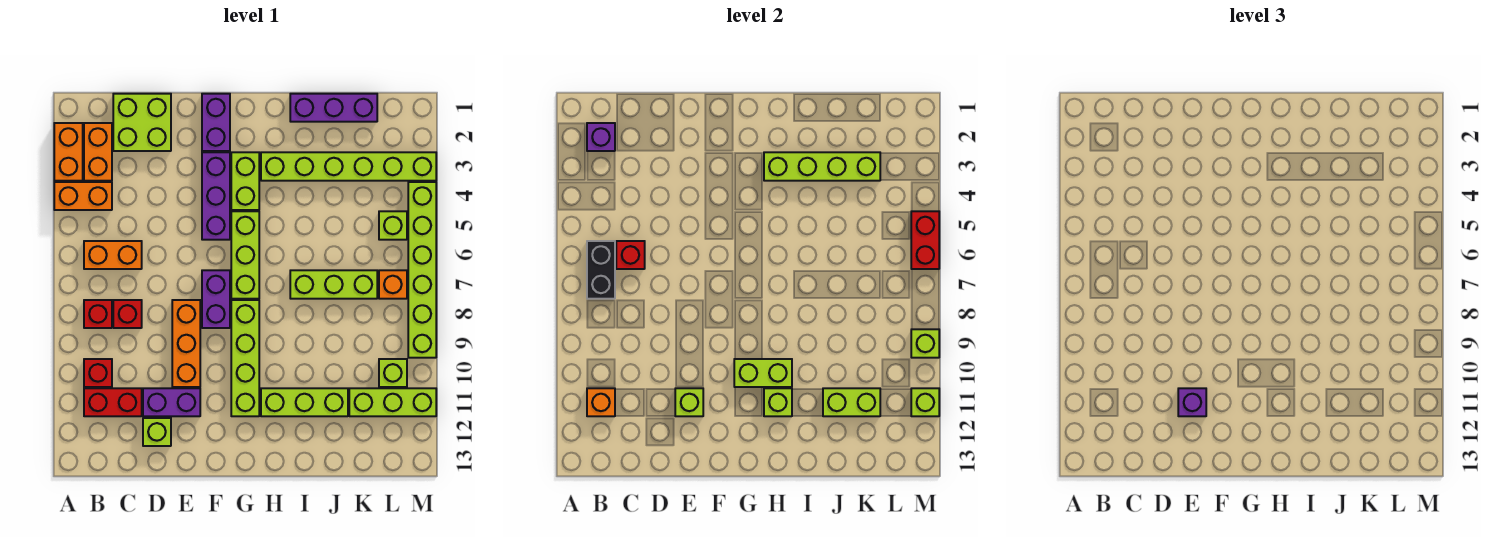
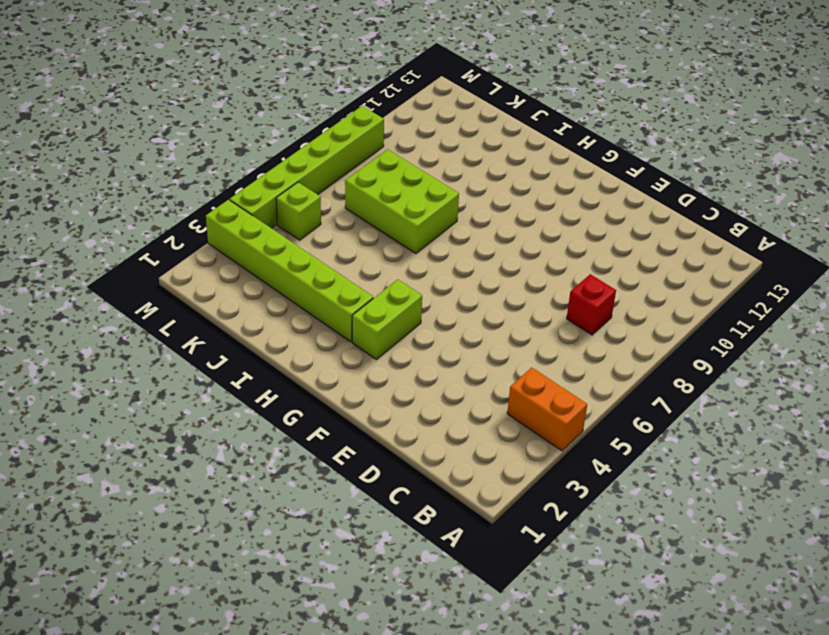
lime 2x3 brick [345,149,459,253] -> lime 1x3 brick [290,270,377,299]
none -> orange 1x2 brick [54,123,83,181]
none -> orange 1x2 brick [84,123,112,181]
none -> orange 1x2 brick [84,241,142,269]
none -> red 1x1 brick [84,300,112,328]

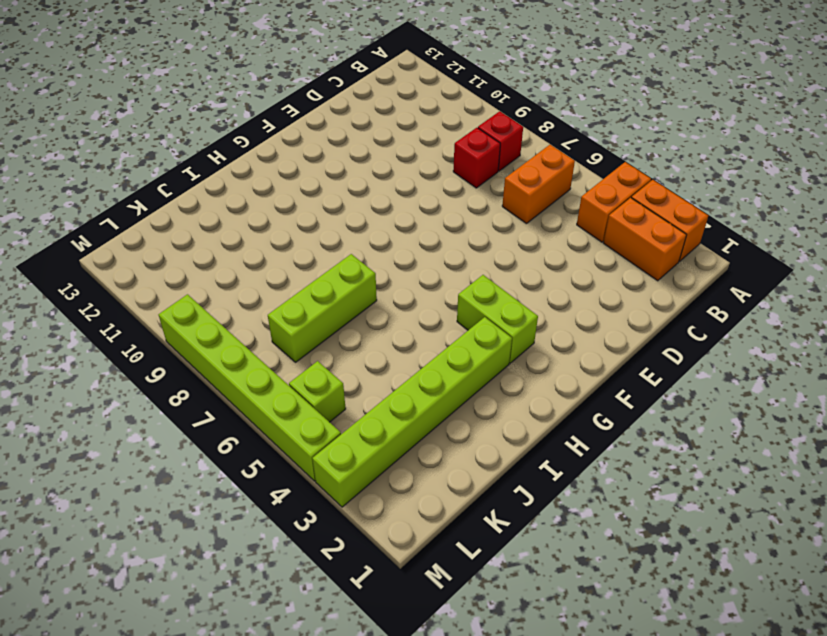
none -> red 1x1 brick [84,359,112,387]
none -> red 1x2 brick [84,388,142,416]
none -> lime 2x2 brick [113,94,171,151]
none -> purple 1x2 brick [143,388,200,416]

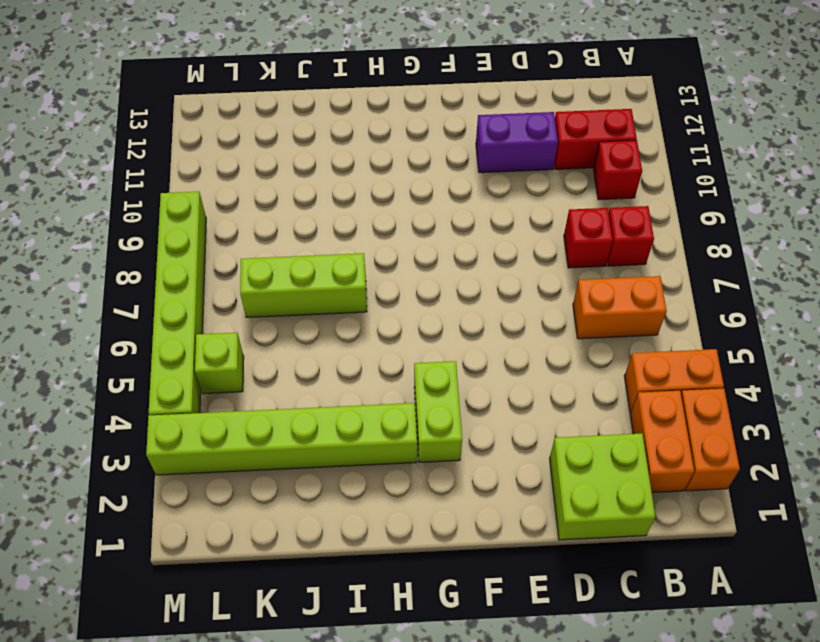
none -> lime 1x1 brick [143,418,171,446]
none -> orange 1x3 brick [172,300,200,387]
none -> purple 1x2 brick [202,94,230,151]
none -> purple 1x3 brick [202,152,230,240]

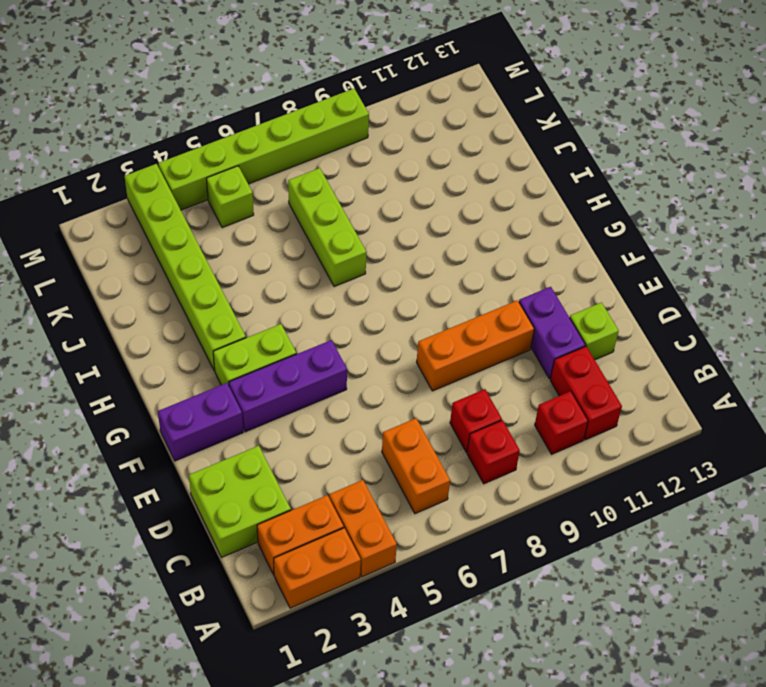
none -> purple 1x2 brick [202,270,230,328]
none -> lime 1x3 brick [231,211,259,299]
none -> lime 1x4 brick [231,300,259,416]
none -> lime 1x3 brick [261,388,348,416]

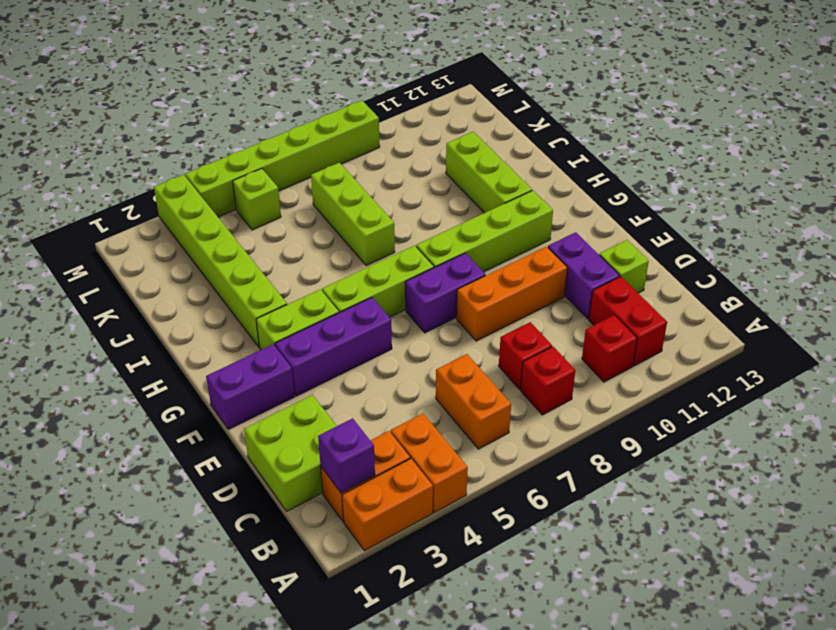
none -> purple 1x3 brick [290,94,377,122]
none -> lime 1x3 brick [349,388,436,416]
none -> orange 1x1 brick [379,270,407,299]
none -> lime 1x1 brick [379,359,407,387]

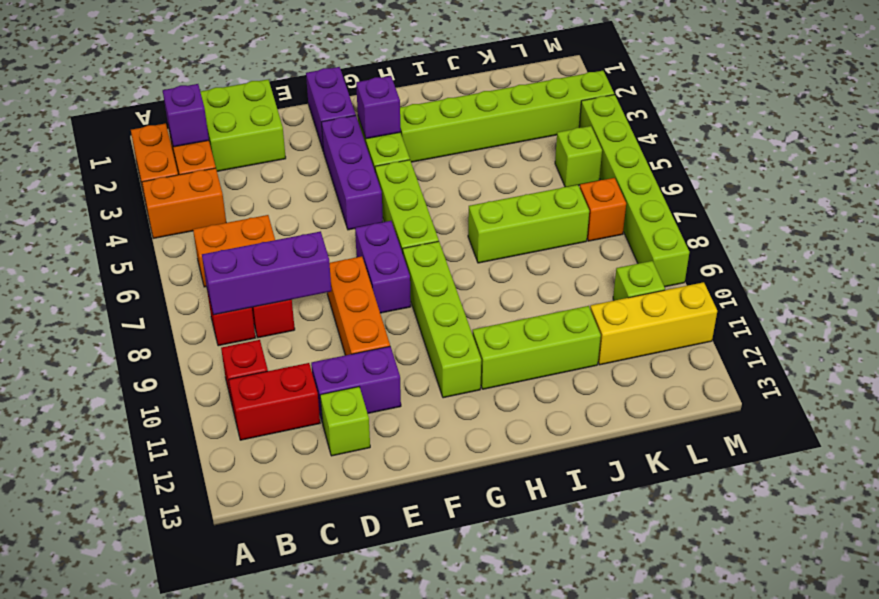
purple 1x3 brick [202,231,331,315] -> purple 1x3 brick moved to [290,94,377,122]
purple 1x1 brick [356,76,401,139] -> purple 1x1 brick moved to [1178,388,1206,416]
yellow 1x3 brick [590,282,717,365] -> lime 1x3 brick [349,388,436,416]
none -> black 1x2 brick [587,241,615,299]
none -> orange 1x1 brick [587,388,615,416]
none -> red 1x1 brick [616,241,645,269]
none -> lime 1x1 brick [675,388,703,416]

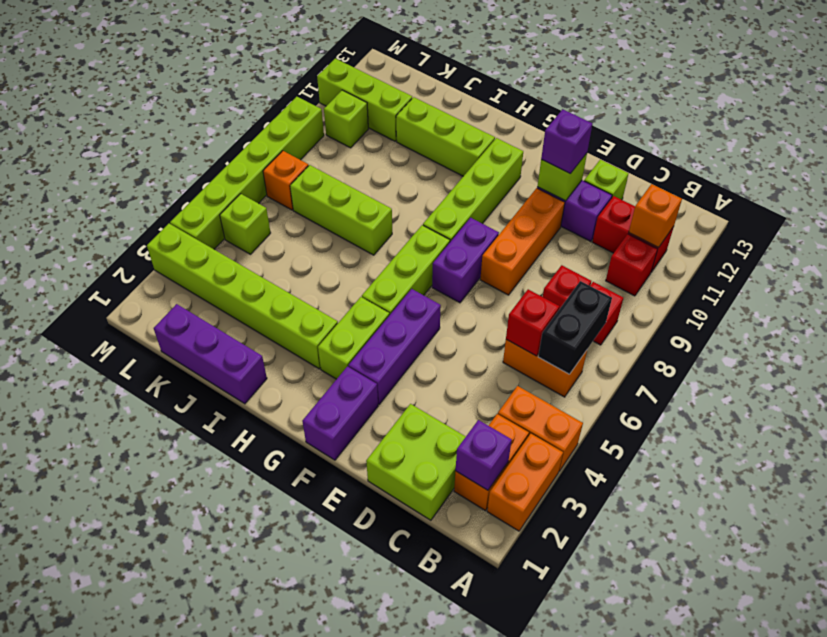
none -> lime 1x2 brick [734,359,792,387]
none -> lime 1x4 brick [764,152,880,181]
none -> lime 1x1 brick [764,388,792,416]
none -> lime 1x2 brick [823,388,880,416]

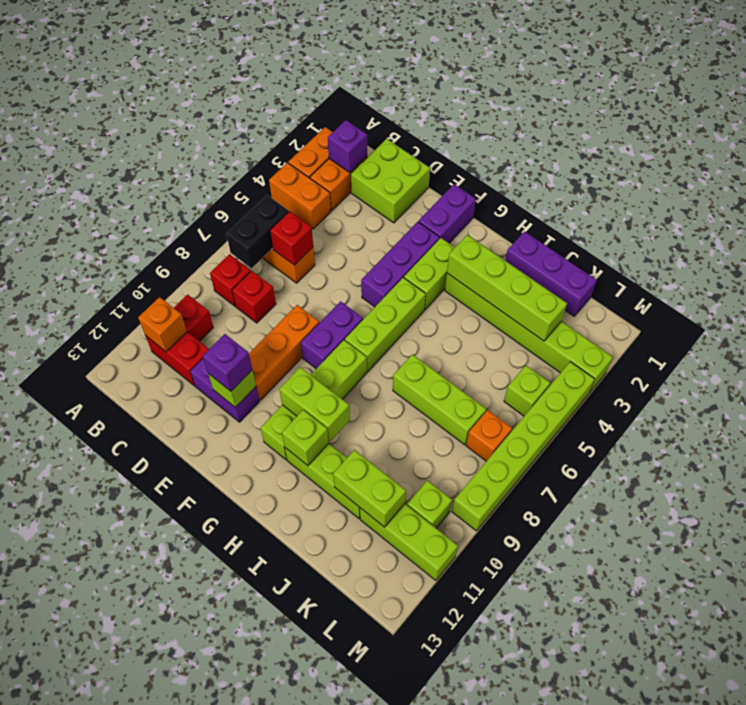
none -> lime 1x1 brick [143,418,171,446]
none -> red 1x2 brick [911,211,939,269]
none -> lime 1x1 brick [911,329,939,358]
none -> lime 1x1 brick [911,388,939,416]

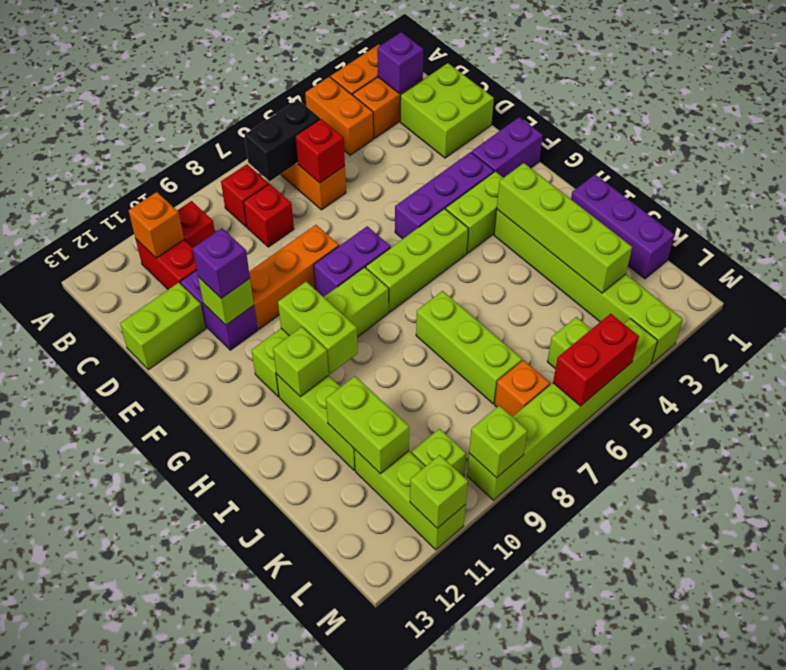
lime 1x2 brick [120,283,206,370] -> lime 1x1 brick [143,418,171,446]

